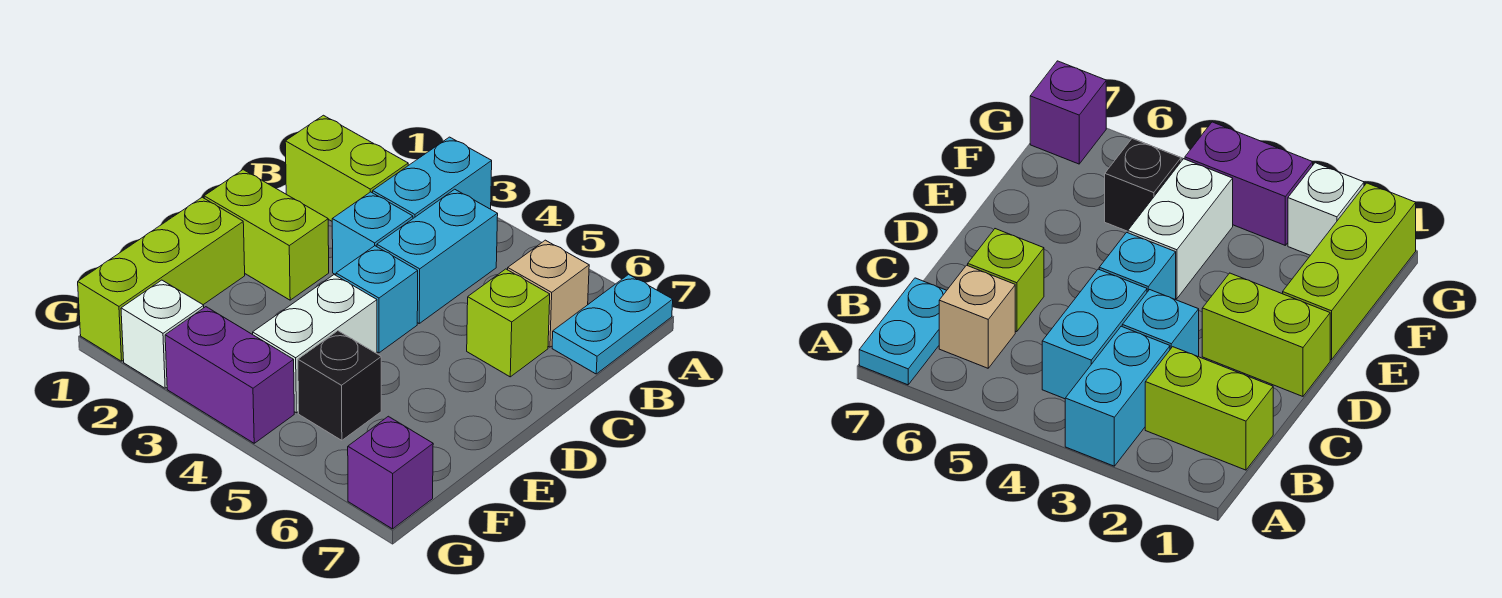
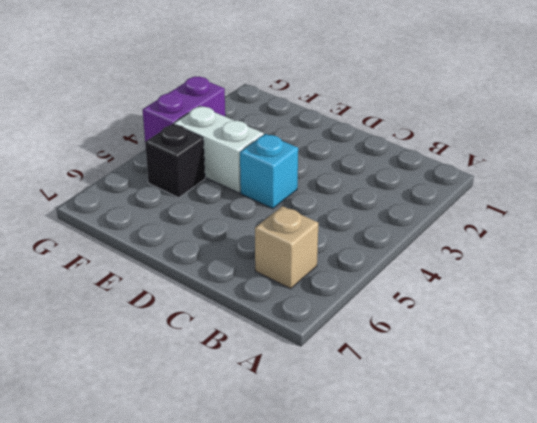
none -> cyan 1x2 brick [373,137,492,218]
none -> cyan 1x2 plate [552,274,673,374]
none -> lime 1x2 brick [285,115,408,221]

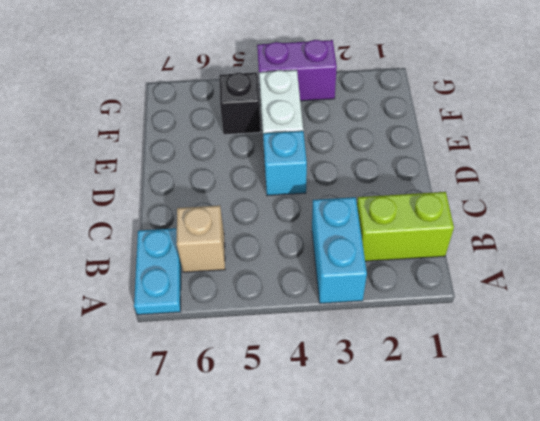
none -> cyan 1x2 brick [377,189,498,323]
none -> cyan 1x1 brick [332,192,413,275]
none -> lime 1x1 brick [467,269,550,377]

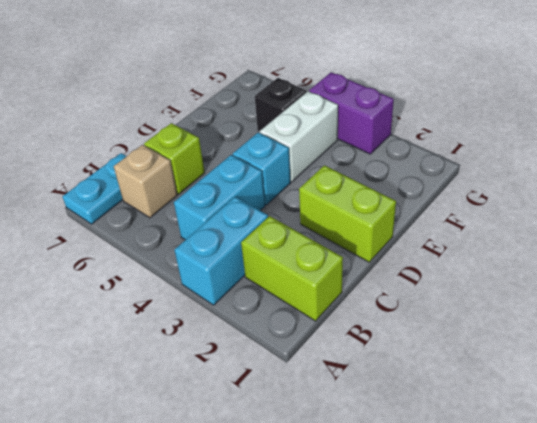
none -> cyan 1x1 brick [332,192,413,275]
none -> lime 1x3 brick [78,197,245,361]
none -> white 1x1 brick [121,280,204,388]

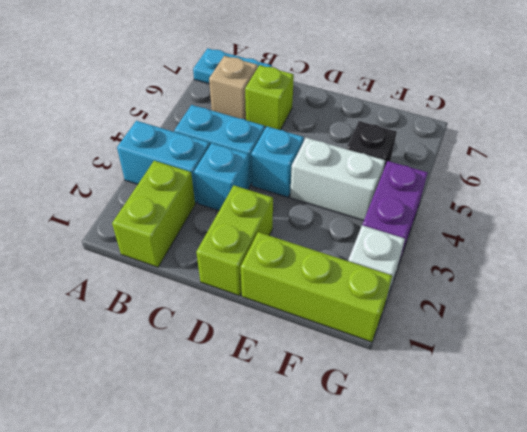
none -> purple 1x1 brick [348,416,433,529]

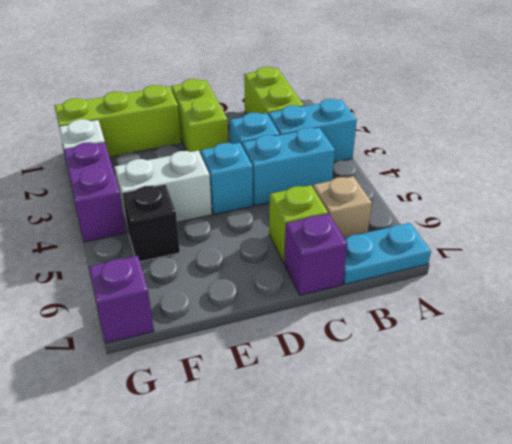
purple 1x1 brick [284,214,347,295] -> none

